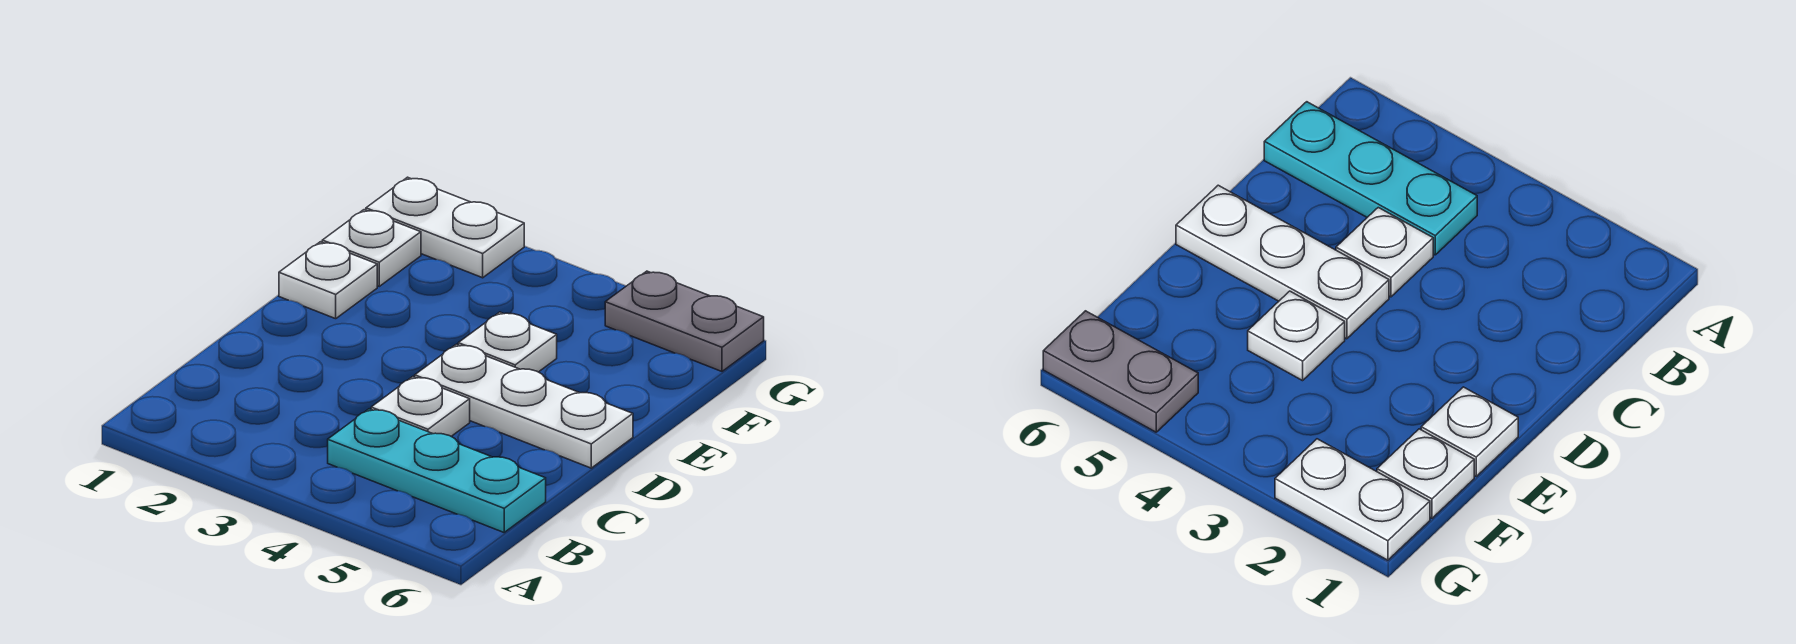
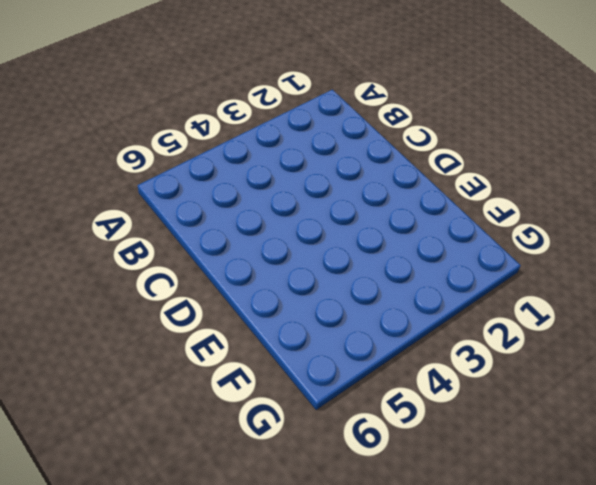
none -> cyan 1x3 plate [328,409,546,532]
none -> white 1x1 plate [371,377,470,436]

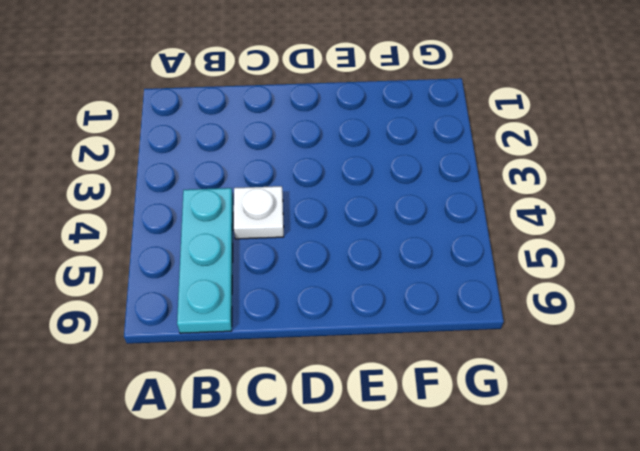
none -> white 1x3 plate [415,344,633,468]
none -> white 1x1 plate [279,242,377,319]

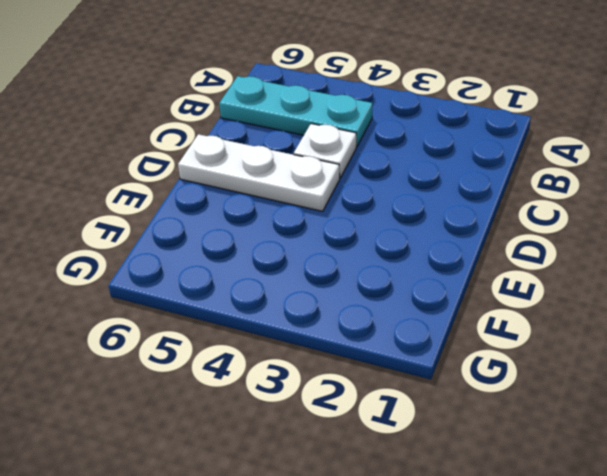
none -> white 1x1 plate [279,242,377,319]
none -> white 1x1 plate [458,312,557,372]

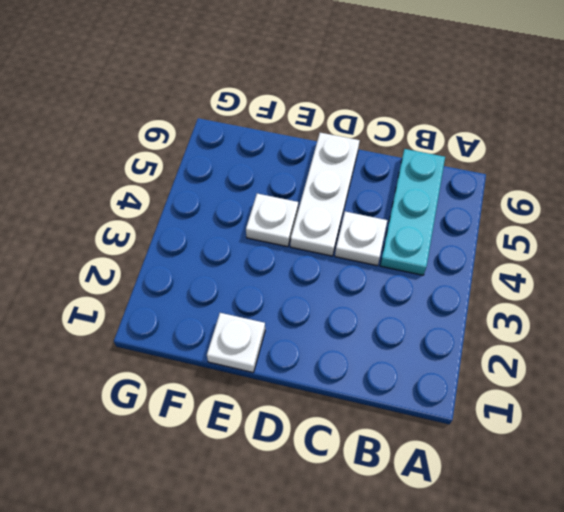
none -> white 1x1 plate [322,210,421,286]
none -> white 1x2 plate [366,177,524,278]

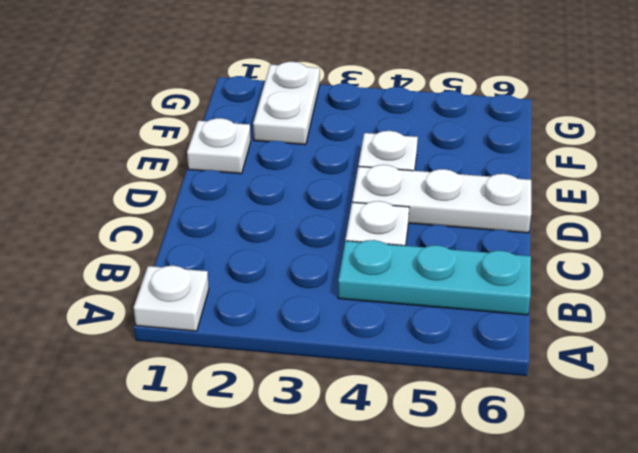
white 1x1 plate [134,266,209,331] -> white 1x1 plate moved to [322,210,421,286]
white 1x2 plate [253,62,320,145] -> white 1x2 plate turned to [366,177,524,278]
none -> grey 1x2 plate [605,271,764,371]

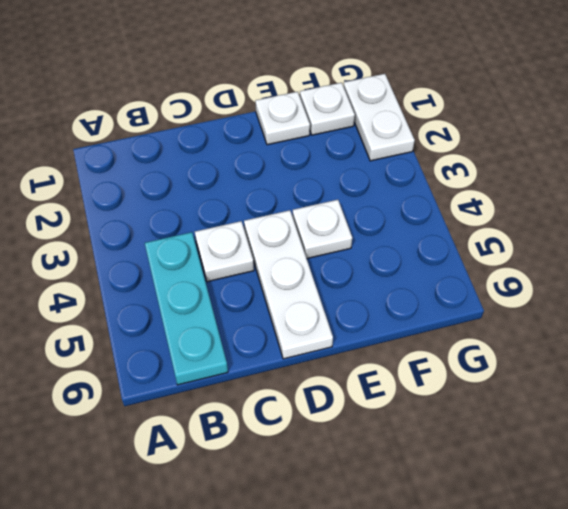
none -> grey 1x2 plate [605,271,764,371]

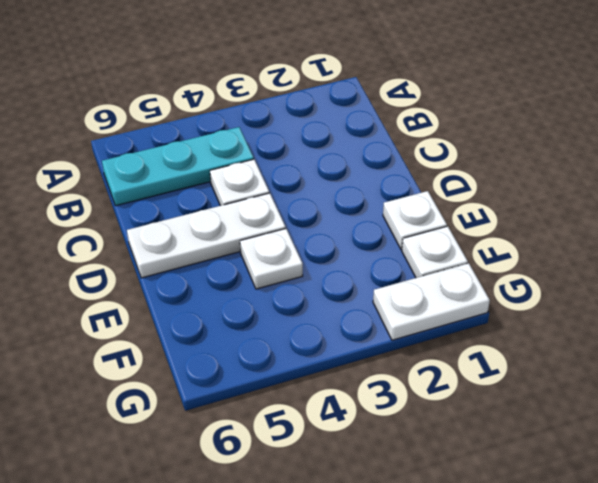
none -> grey 1x2 plate [605,271,764,371]

